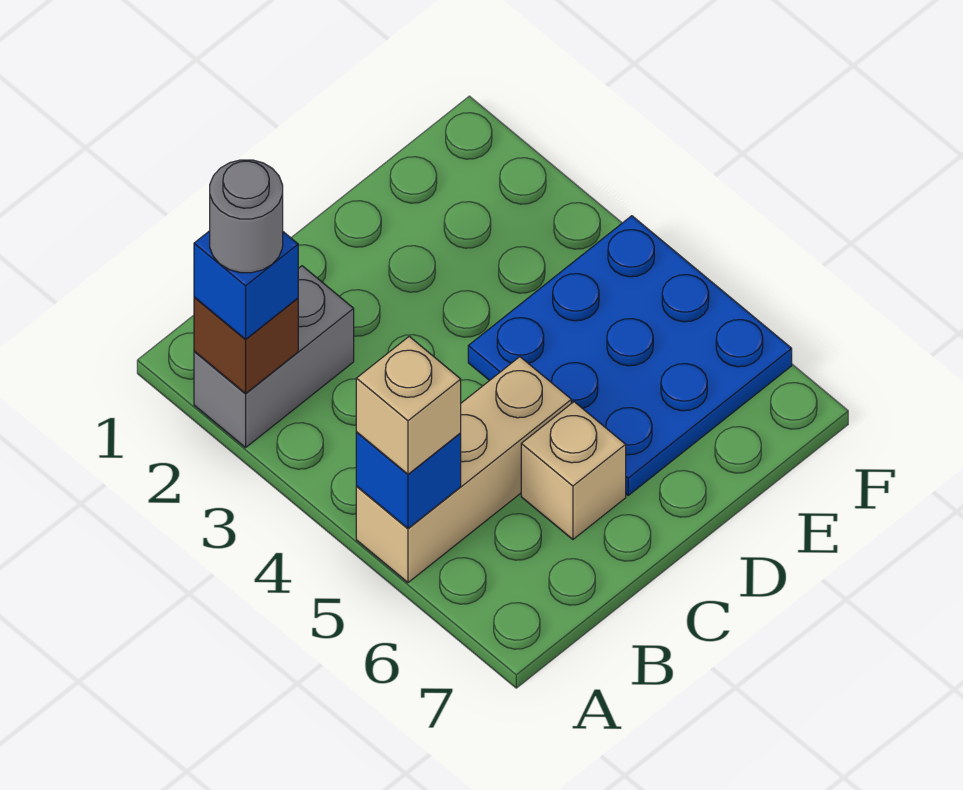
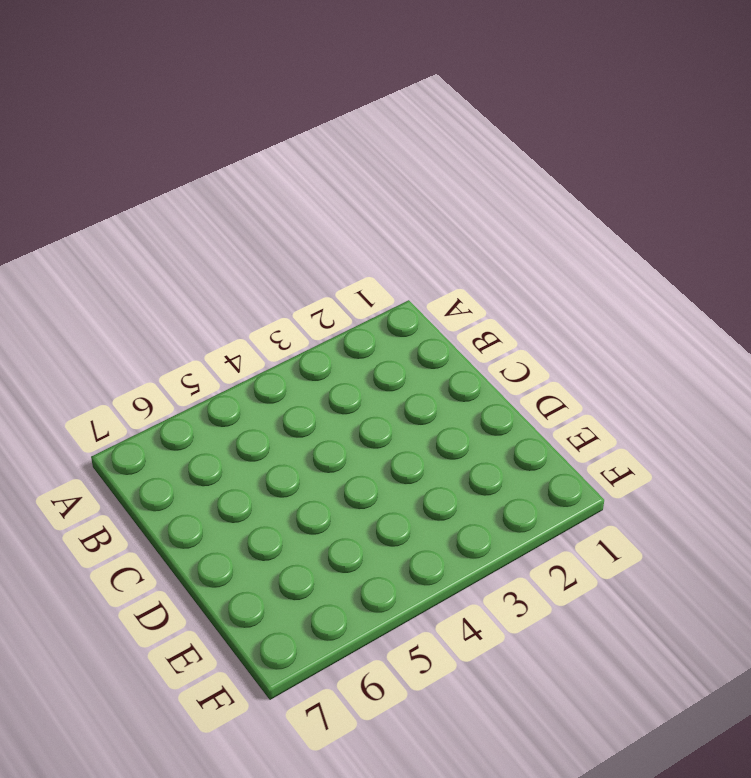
none -> grey 1x2 brick [194,266,354,448]
none -> tan 1x3 brick [356,357,571,582]

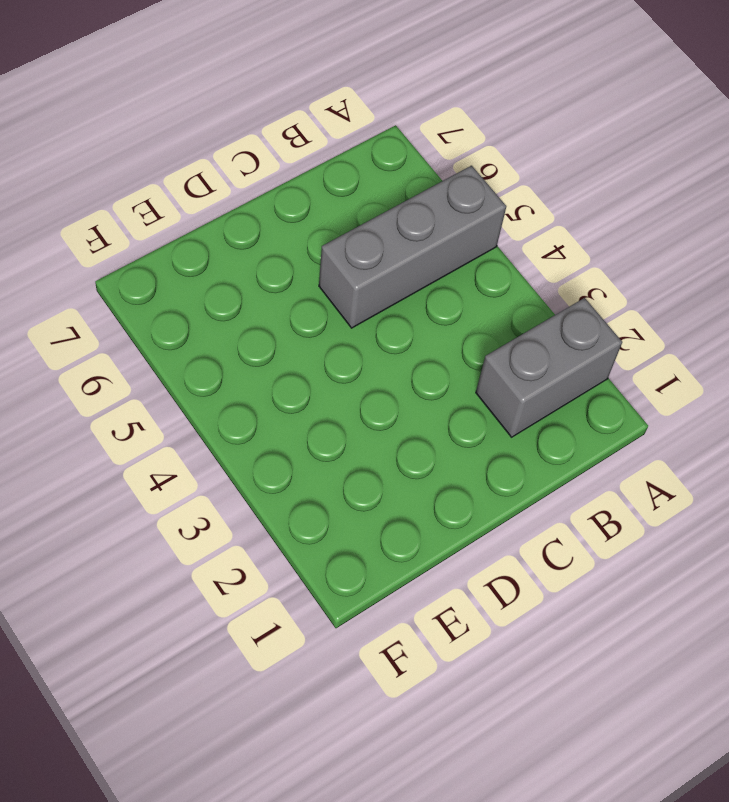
grey 1x3 brick [319,166,506,328] -> tan 1x3 brick [356,357,571,582]
none -> tan 1x1 brick [521,402,626,539]
none -> blue 3x3 plate [468,216,792,495]

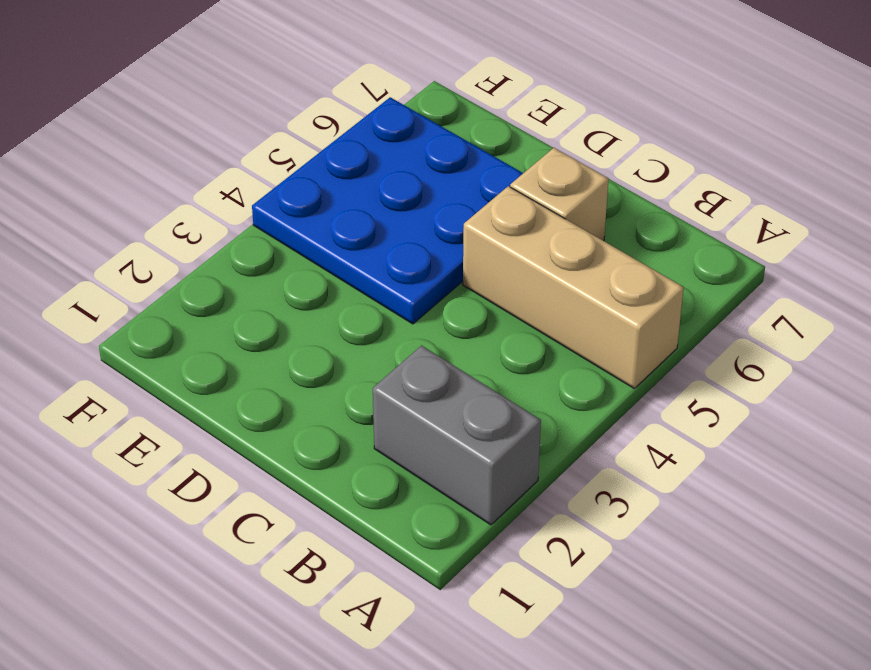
none -> brown 1x1 brick [194,297,298,393]
none -> blue 1x1 brick [356,433,461,528]

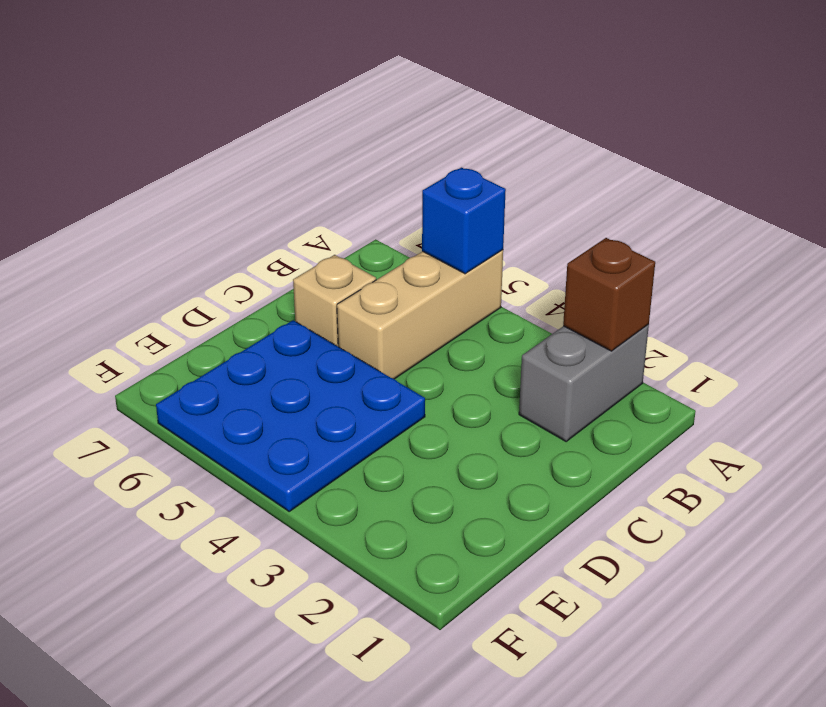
none -> blue 1x1 brick [194,231,298,339]
none -> tan 1x1 brick [356,337,461,474]

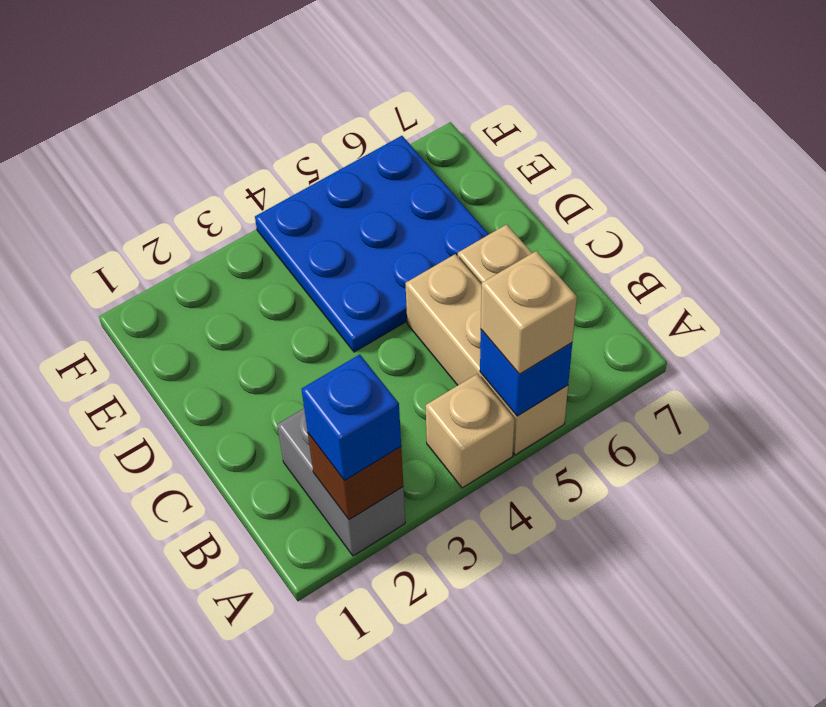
tan 1x1 brick [426,374,514,488] -> none
none -> grey 1x1 round brick [210,160,283,273]

